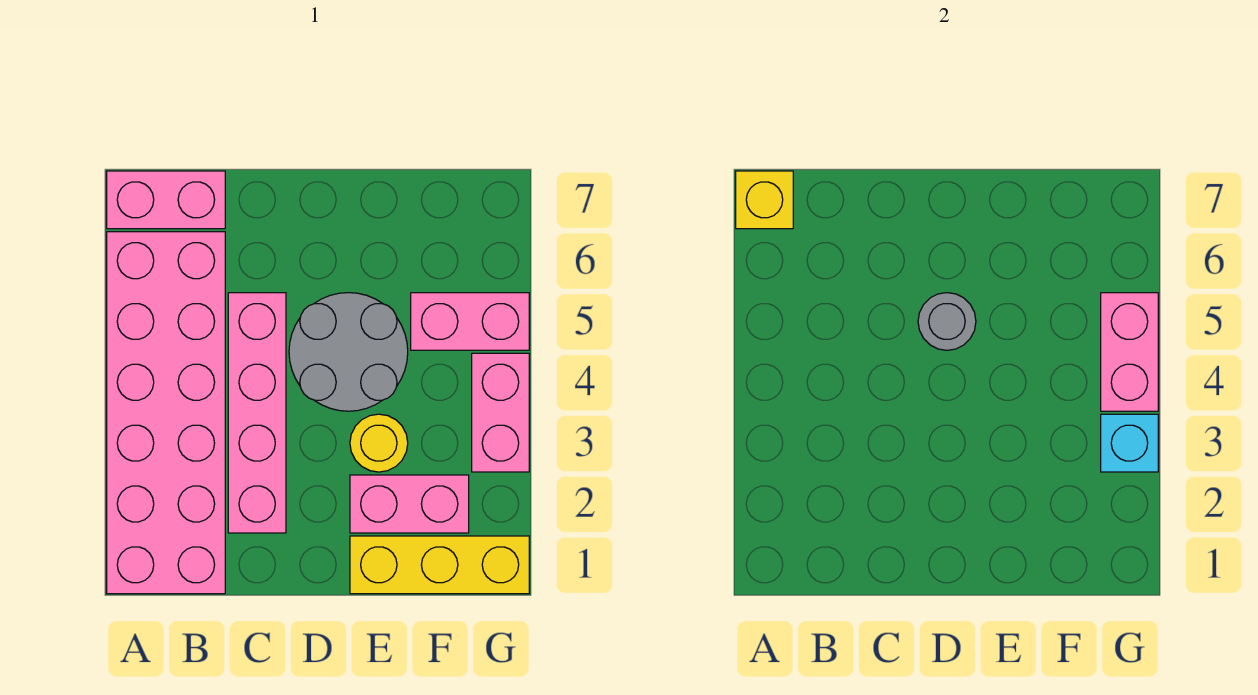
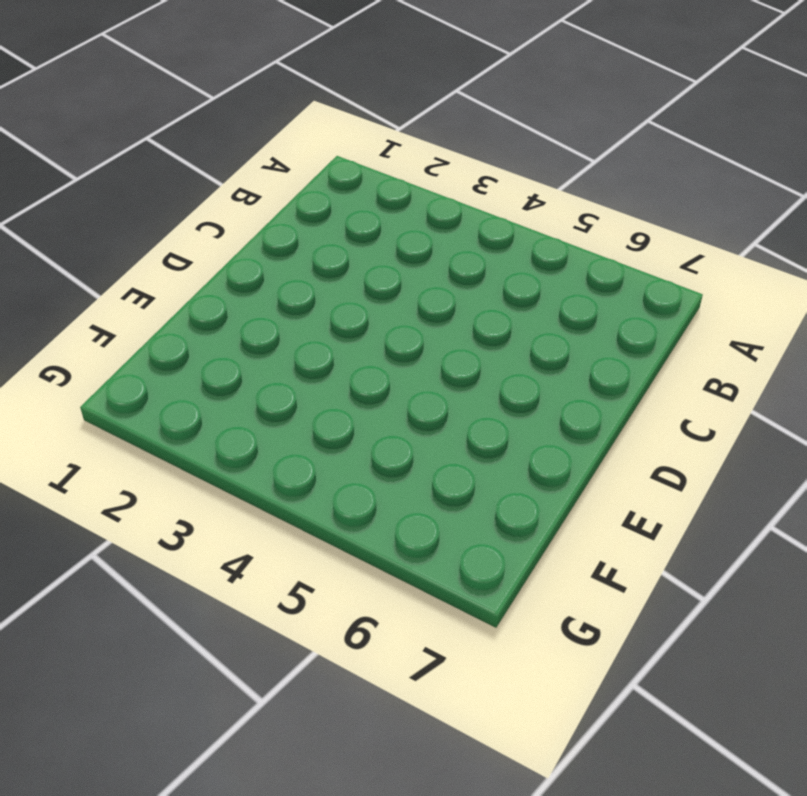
none -> pink 2x6 brick [107,232,225,594]
none -> pink 1x2 brick [107,171,225,229]
none -> pink 1x4 brick [228,293,286,533]

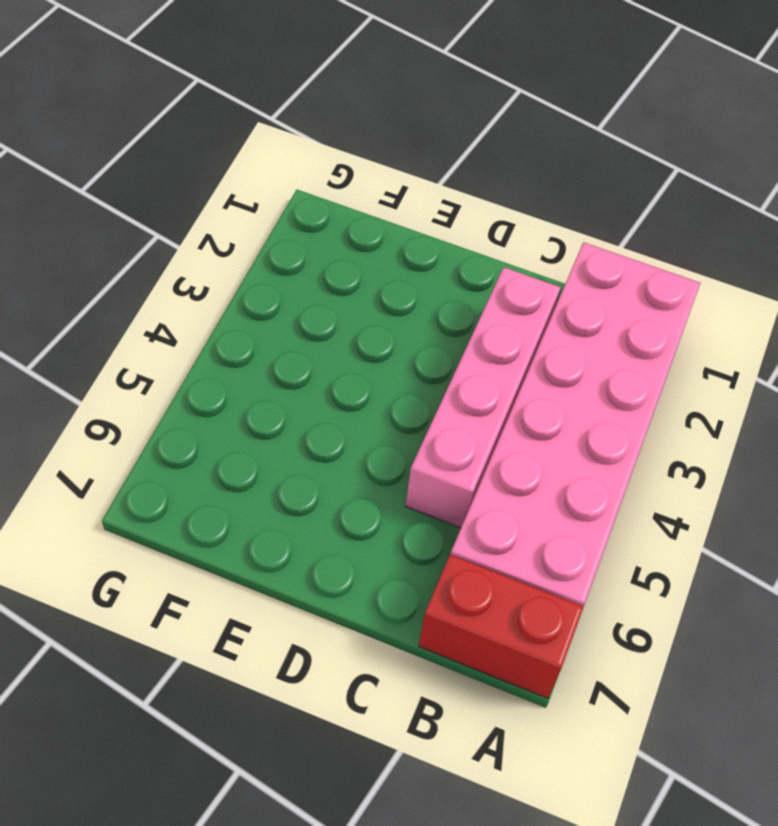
red 1x2 brick [419,554,584,698] -> pink 1x2 brick [107,171,225,229]
none -> grey 2x2 round brick [289,293,408,411]
none -> yellow 1x3 brick [350,536,529,594]
none -> pink 1x2 brick [350,475,469,533]

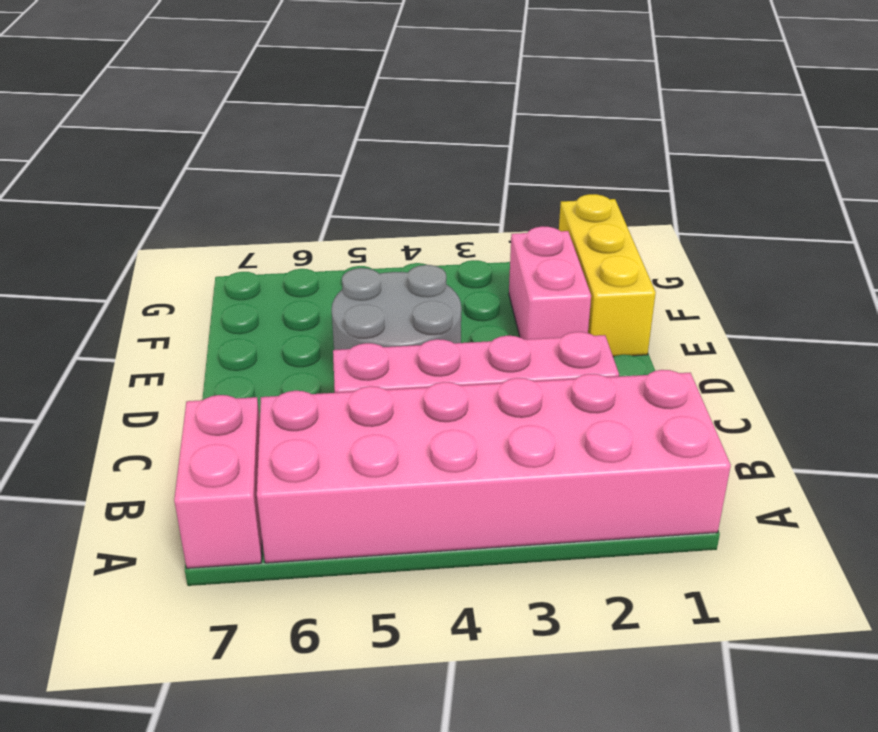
none -> yellow 1x1 round brick [350,414,408,472]
none -> pink 1x2 brick [411,293,529,350]
none -> pink 1x2 brick [472,353,529,472]

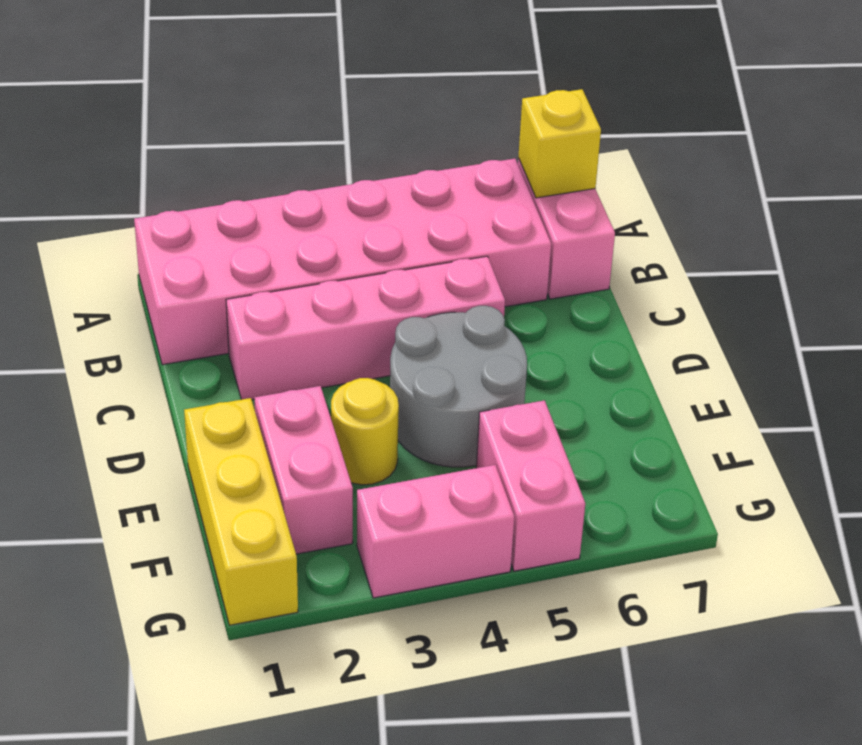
none -> grey 1x1 round brick [918,293,976,350]
none -> cyan 1x1 brick [1101,414,1158,472]
none -> pink 1x2 brick [1101,293,1158,411]

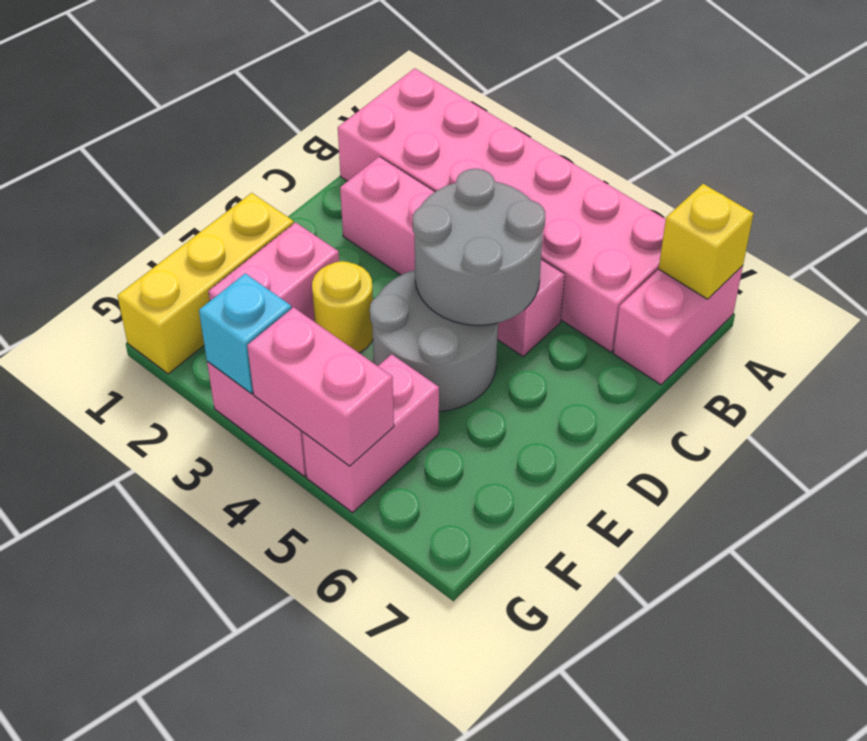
grey 2x2 round brick [413,169,545,325] -> grey 1x1 round brick [918,293,976,350]

